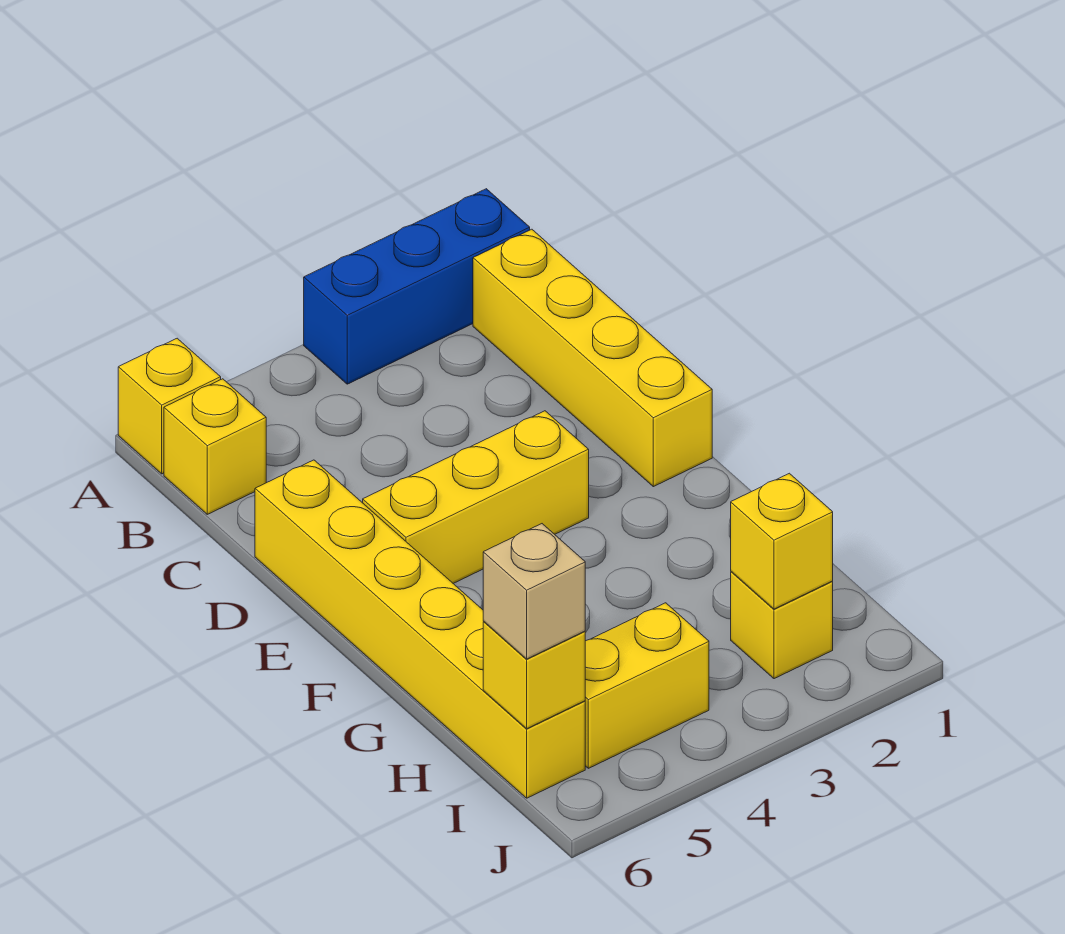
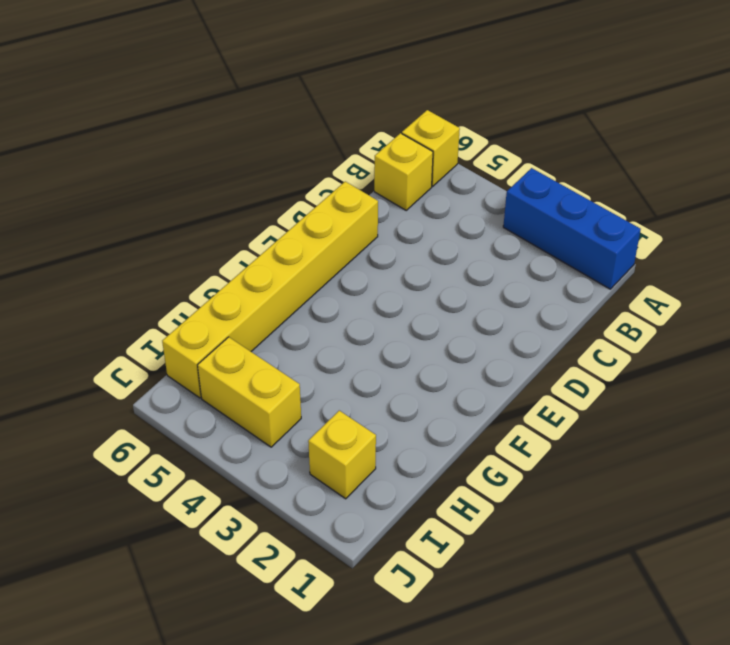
none -> yellow 1x4 brick [473,229,712,487]
none -> yellow 1x3 brick [363,411,589,584]

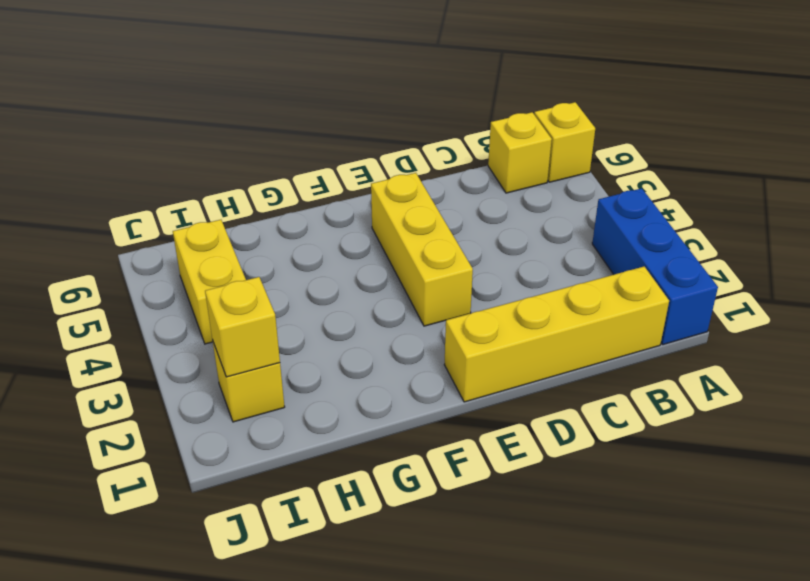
none -> yellow 1x6 brick [255,460,585,798]
none -> yellow 1x1 brick [483,622,585,729]

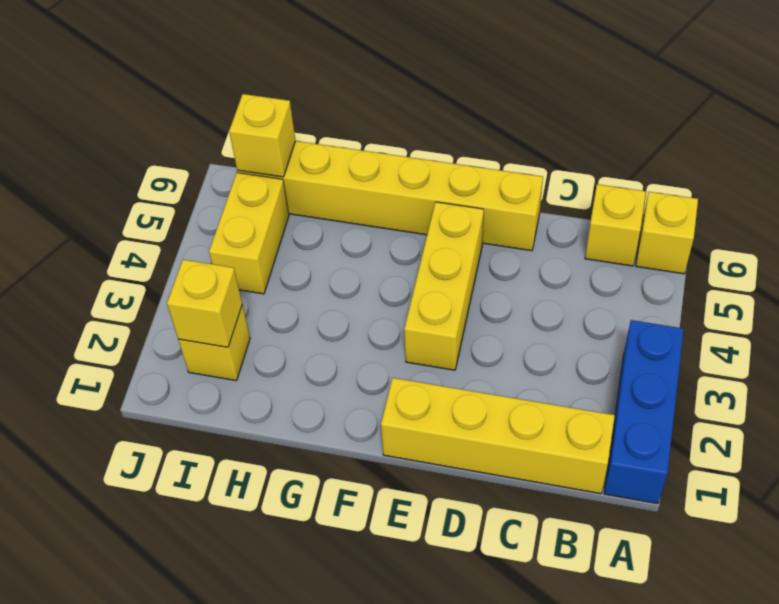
none -> tan 1x1 brick [483,524,585,659]

